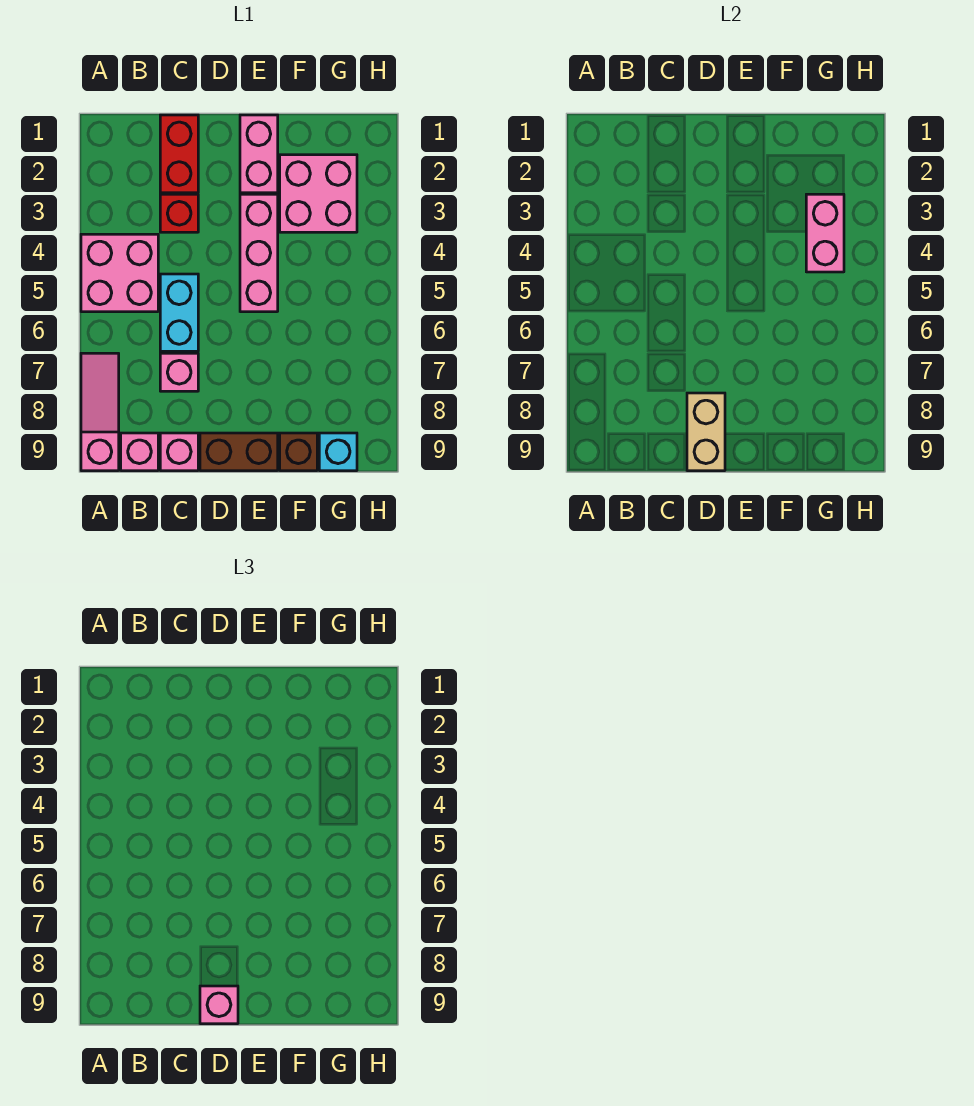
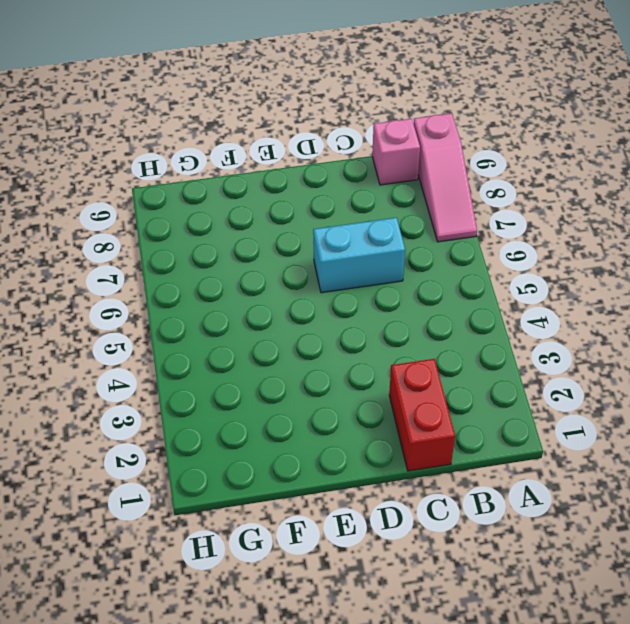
cyan 1x2 brick [313,218,405,293] -> cyan 1x2 brick turned to [160,274,198,351]
none -> pink 2x2 brick [81,234,158,312]
none -> red 1x1 brick [160,194,198,232]
none -> pink 1x1 brick [160,353,198,391]

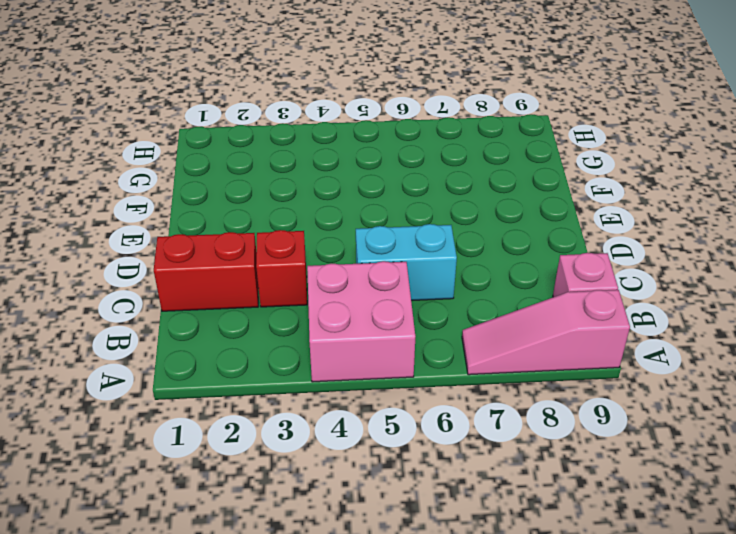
none -> pink 1x1 brick [160,353,198,391]
none -> pink 1x1 brick [160,433,198,471]
none -> brown 1x2 brick [200,433,278,471]

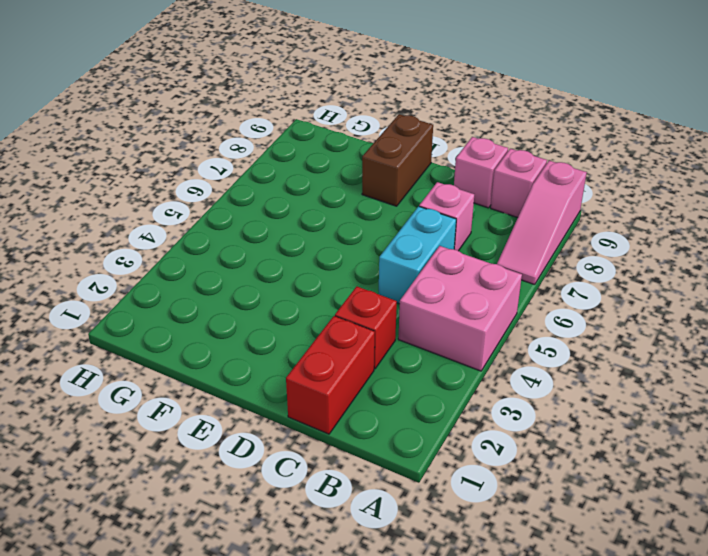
brown 1x2 brick [362,114,433,206] -> brown 1x2 brick turned to [200,433,278,471]
none -> pink 1x2 brick [240,115,278,193]
none -> pink 1x3 brick [240,194,278,312]
none -> pink 2x2 brick [280,155,357,232]

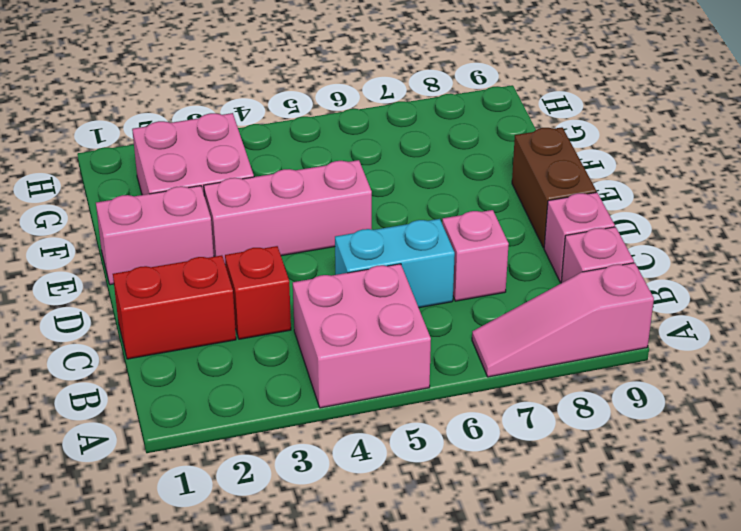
none -> brown 1x1 brick [280,433,317,471]
none -> cyan 1x1 brick [319,433,357,471]
none -> tan 1x2 brick [687,393,725,471]

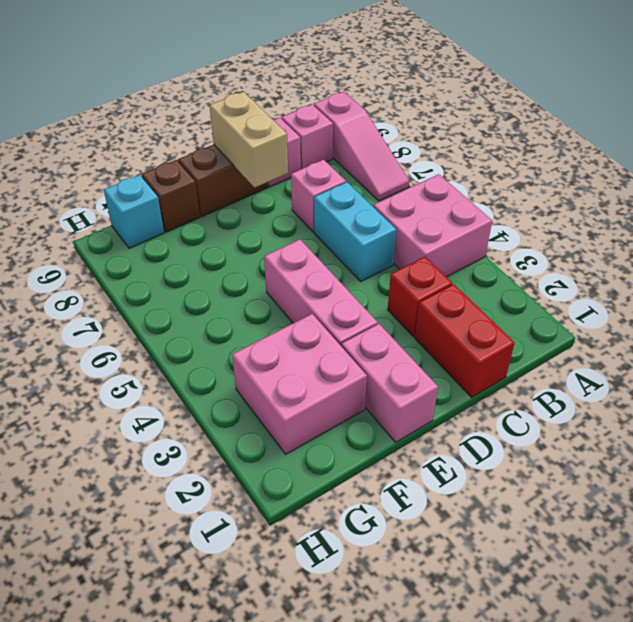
none -> pink 1x2 brick [806,194,844,272]
none -> pink 1x1 brick [200,986,238,1024]

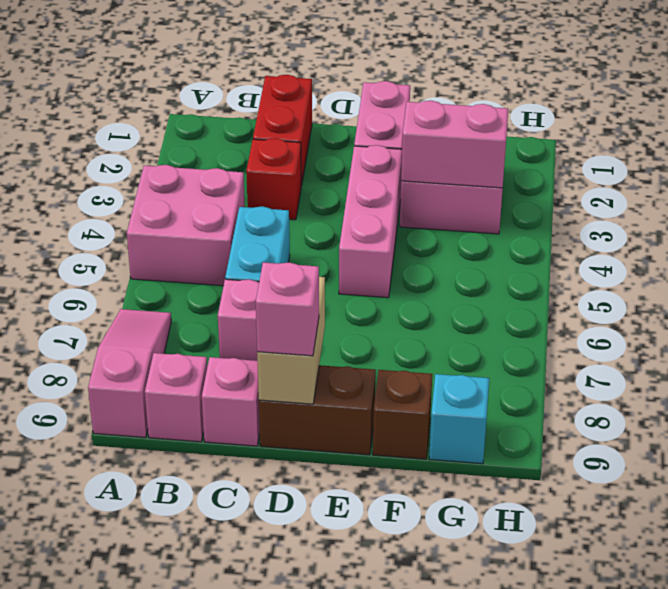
pink 1x2 brick [401,101,508,188] -> pink 1x2 brick turned to [806,194,844,272]

